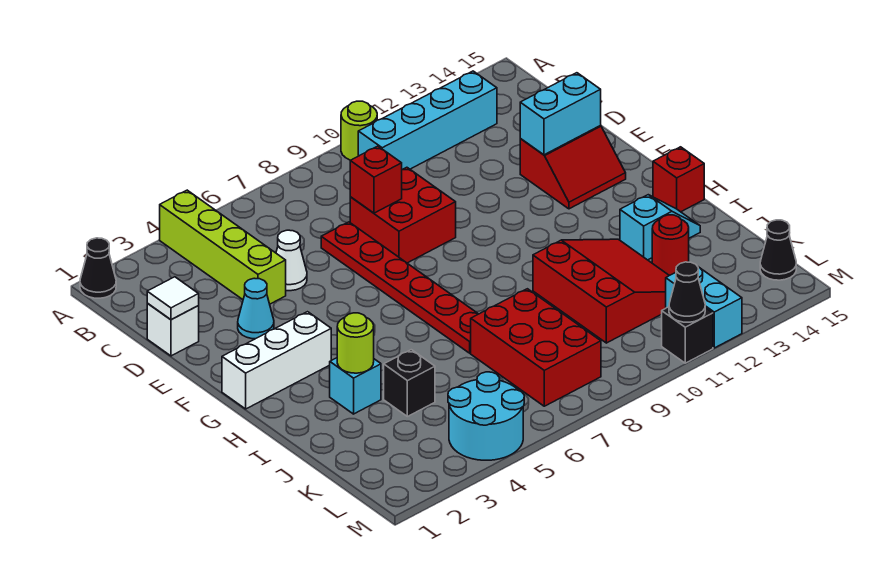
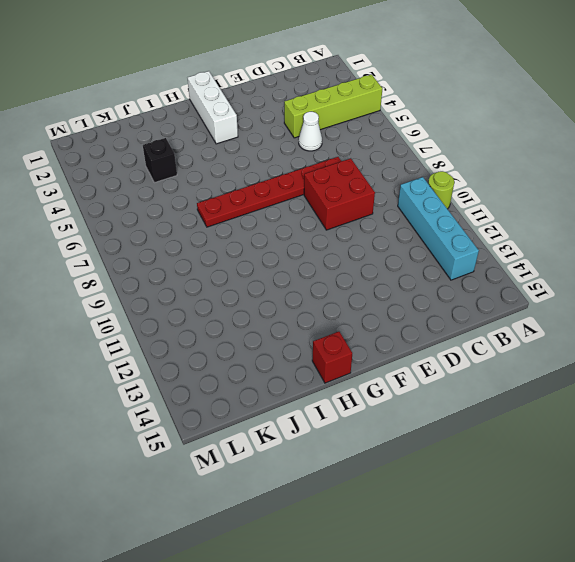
none -> black 1x1 cone [80,238,116,298]
none -> white 1x1 brick [147,303,199,356]
none -> cyan 1x1 cone [238,278,274,339]

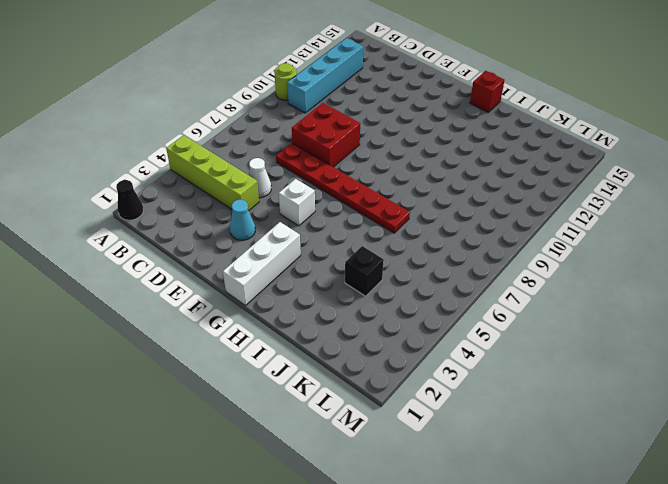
white 1x1 brick [279,179,315,226] -> white 1x1 brick moved to [147,303,199,356]
none -> red 2x2 slope [520,126,626,209]
none -> cyan 1x1 brick [330,358,381,414]
none -> red 3x3 slope [533,239,669,343]

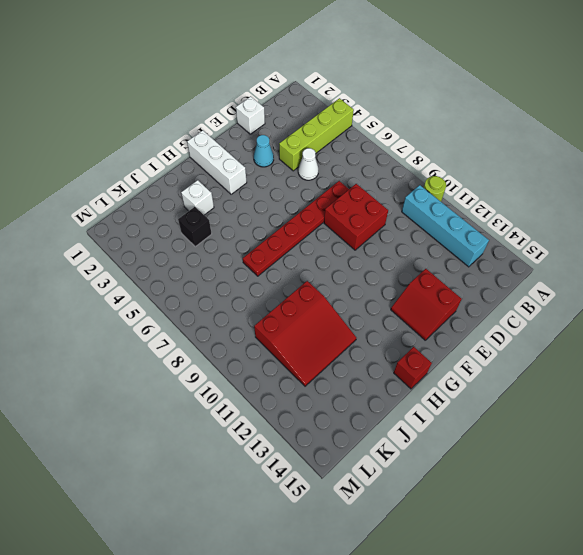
white 1x1 brick [181,180,214,215] -> cyan 1x1 brick [330,358,381,414]
none -> black 1x1 cone [80,238,116,298]
none -> cyan 1x2 slope [620,195,700,260]
none -> red 2x3 brick [471,289,601,406]

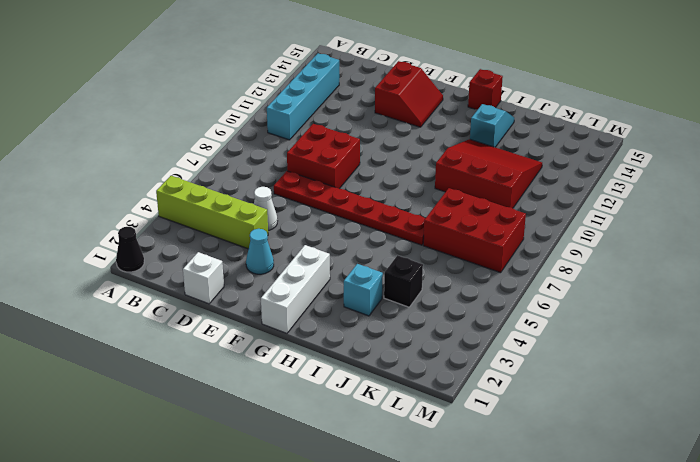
none -> lime 1x1 round brick [341,101,377,160]
none -> red 1x1 round brick [652,215,689,275]
none -> cyan 2x2 round brick [448,372,524,460]

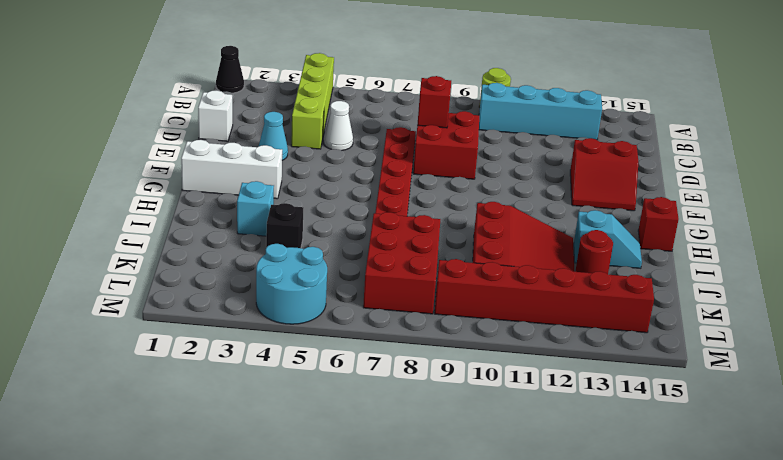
red 1x6 brick [435,259,654,333] -> cyan 1x2 brick [666,267,742,348]
none -> black 1x1 cone [760,220,796,280]
none -> black 1x1 brick [662,307,713,363]
none -> white 1x1 tile [147,277,199,320]

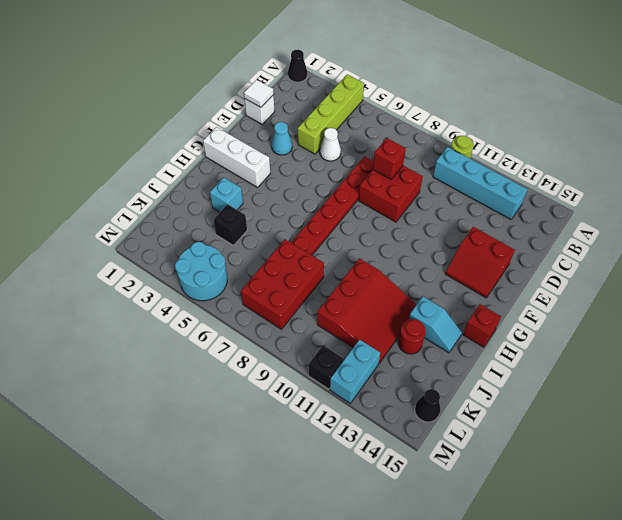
none -> cyan 1x2 brick [520,73,601,155]
none -> lime 1x1 round brick [337,313,374,373]
none -> black 1x1 cone [669,262,705,322]

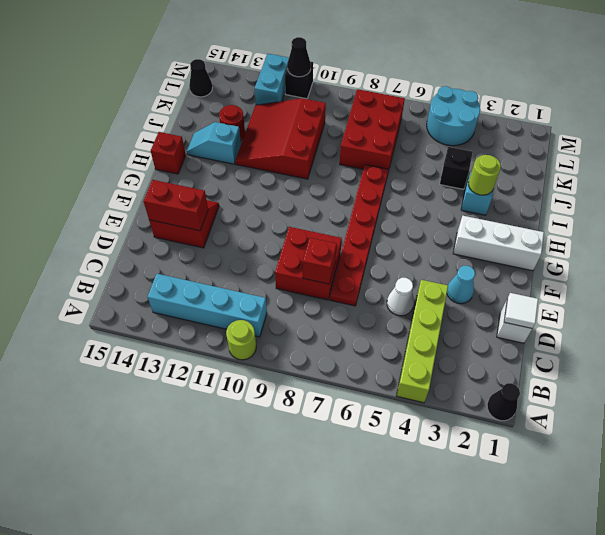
red 1x2 brick [143,180,208,231] -> cyan 1x2 brick [520,73,601,155]

